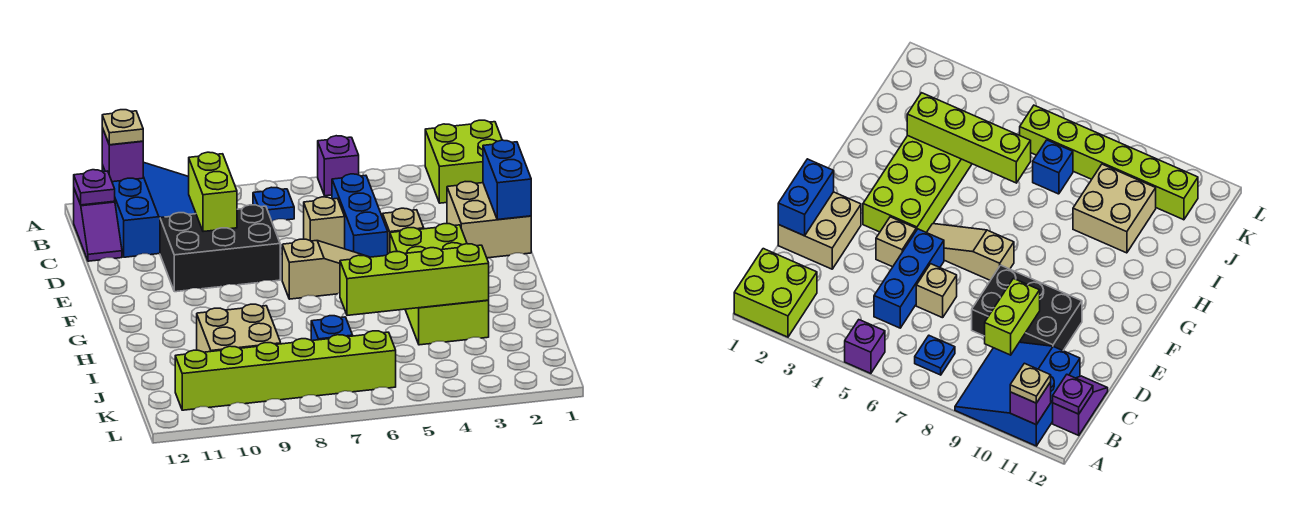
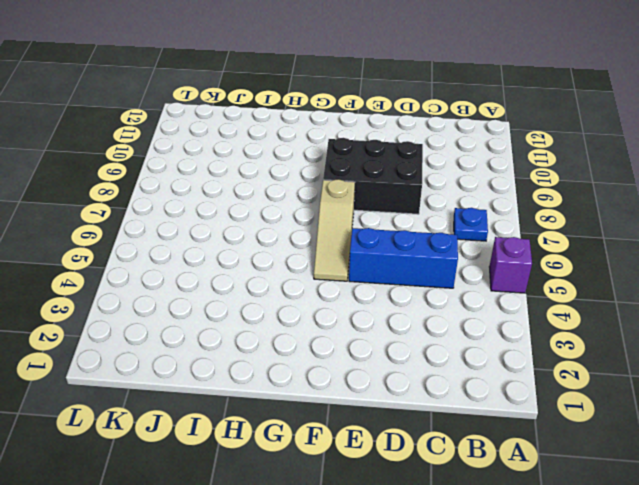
black 2x3 brick [323,138,423,214] -> black 2x3 brick turned to [160,205,280,292]
none -> lime 2x2 brick [425,120,502,203]
none -> blue 3x3 slope [102,162,196,257]
none -> purple 1x2 slope [74,189,122,261]

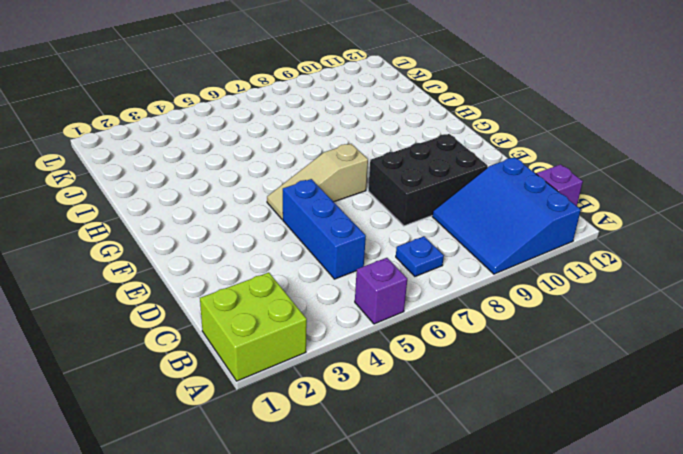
none -> tan 2x2 brick [447,182,531,258]
none -> tan 1x1 brick [304,197,345,249]
none -> tan 1x1 brick [382,208,424,253]

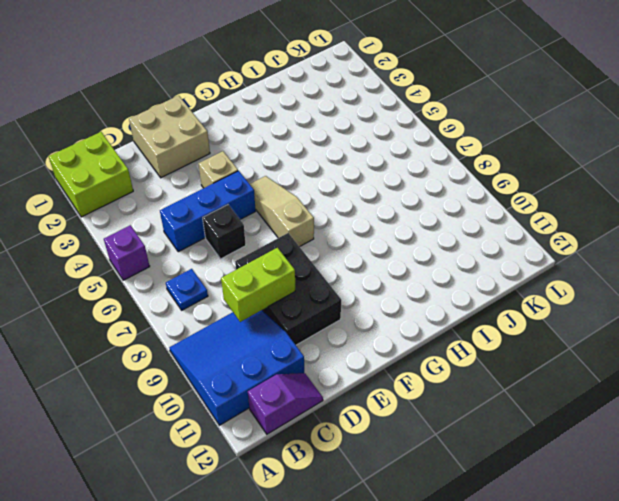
black 1x1 brick [203,205,246,259] -> tan 1x1 brick [304,197,345,249]
none -> lime 2x4 brick [390,224,489,345]
none -> tan 2x2 brick [197,304,281,352]
none -> blue 1x1 brick [311,316,353,341]

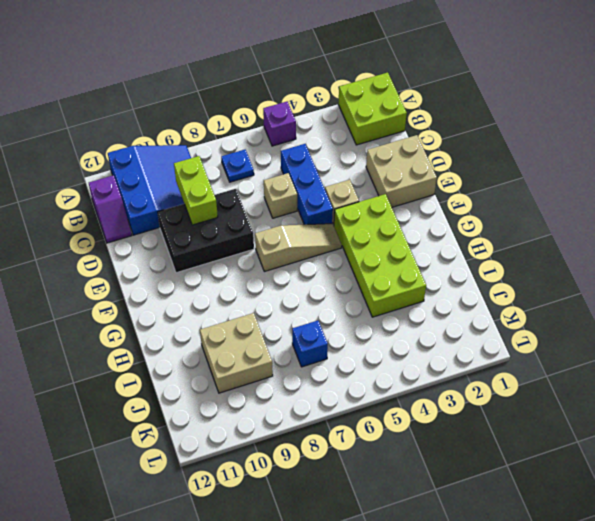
none -> lime 1x6 brick [175,331,396,410]
none -> purple 1x1 brick [102,128,143,182]
none -> purple 1x1 plate [74,170,115,205]

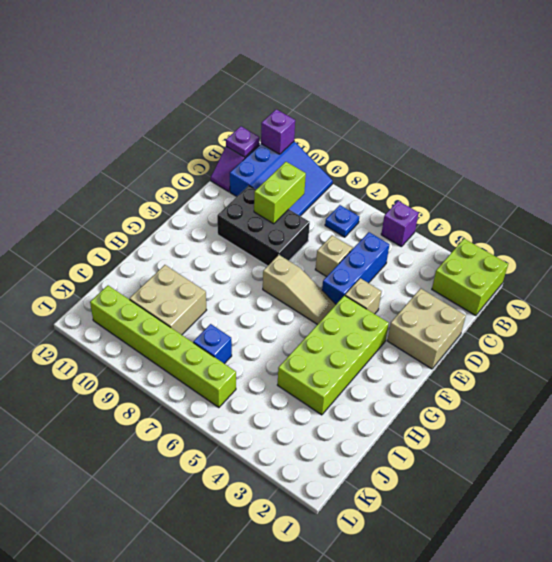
none -> blue 1x2 brick [483,140,531,220]
none -> lime 1x4 brick [340,244,489,315]
none -> tan 1x1 plate [102,110,143,145]

